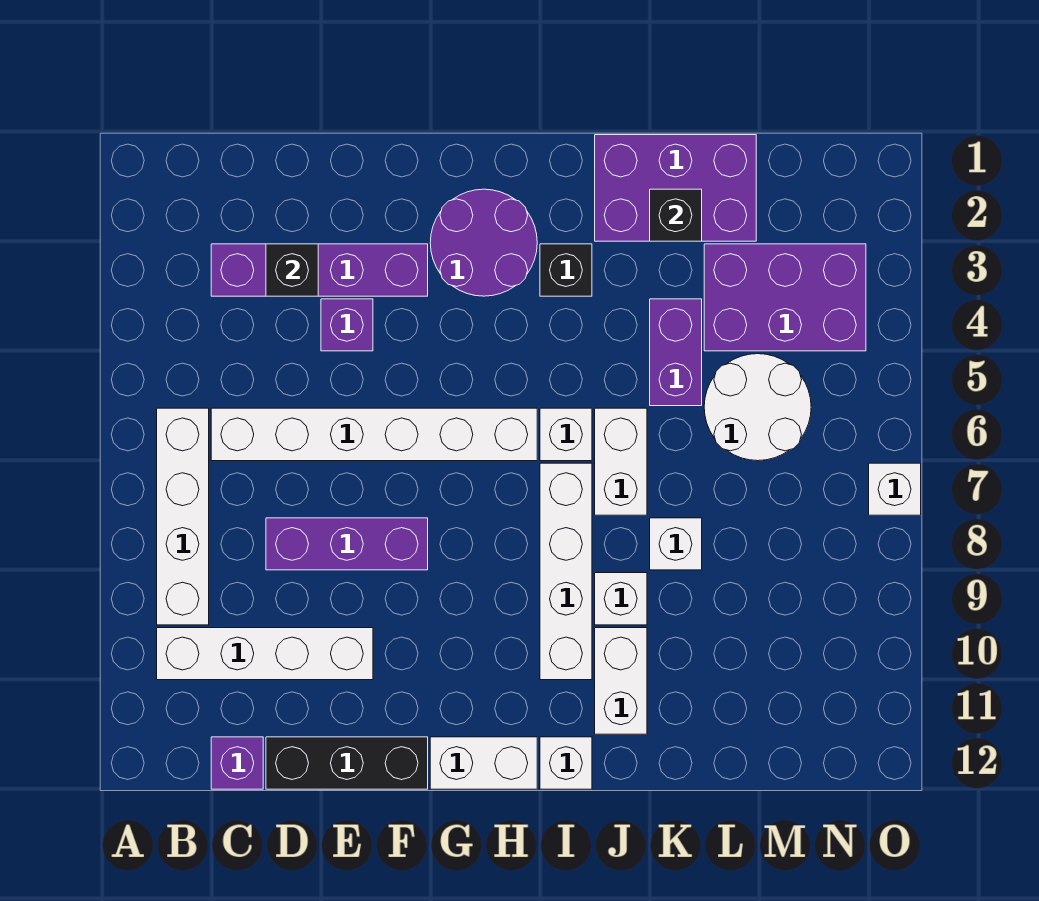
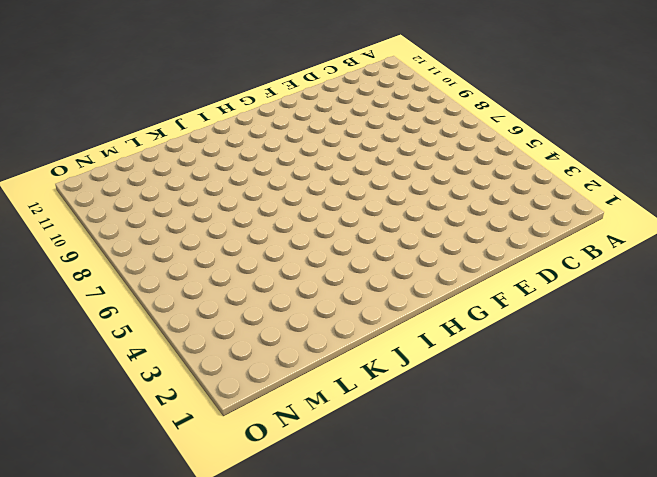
none -> white 1x4 brick [157,408,209,625]
none -> white 1x4 brick [157,628,373,680]
none -> purple 1x4 brick [211,244,428,296]

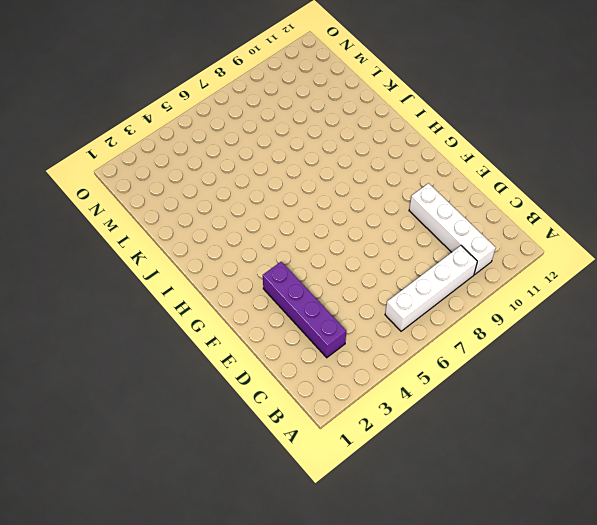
none -> white 1x6 brick [211,408,537,461]
none -> purple 1x1 brick [211,737,263,789]
none -> purple 1x3 brick [266,518,428,570]

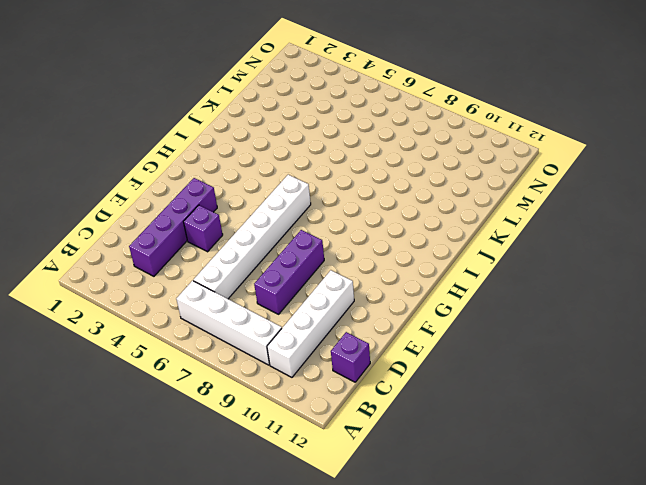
none -> black 1x3 brick [266,737,428,789]
none -> purple 2x2 round brick [430,189,537,296]
none -> white 1x2 brick [430,737,537,789]

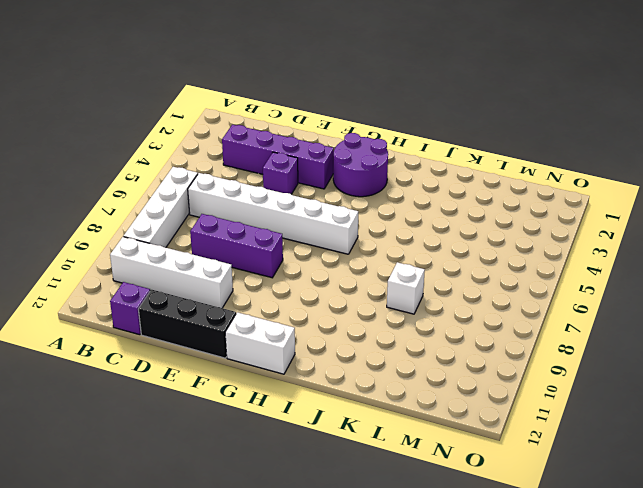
none -> black 1x1 brick [540,244,592,296]
none -> white 1x1 brick [540,408,592,461]
none -> white 1x4 brick [540,463,592,680]

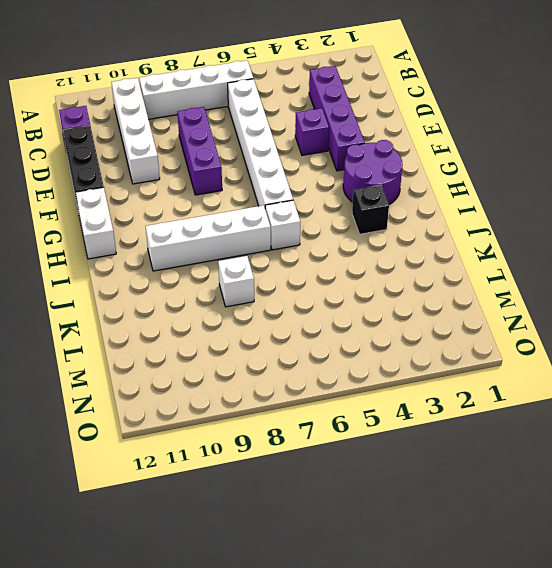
none -> white 1x1 brick [540,737,592,789]
none -> purple 2x3 brick [595,135,756,241]
none -> white 1x2 brick [595,408,647,515]

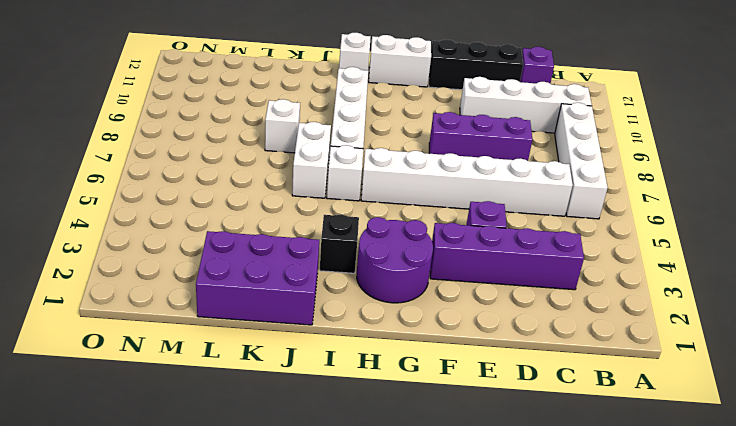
none -> white 1x1 brick [595,573,647,625]
none -> white 1x2 brick [595,628,647,734]
none -> purple 1x2 brick [650,299,702,406]

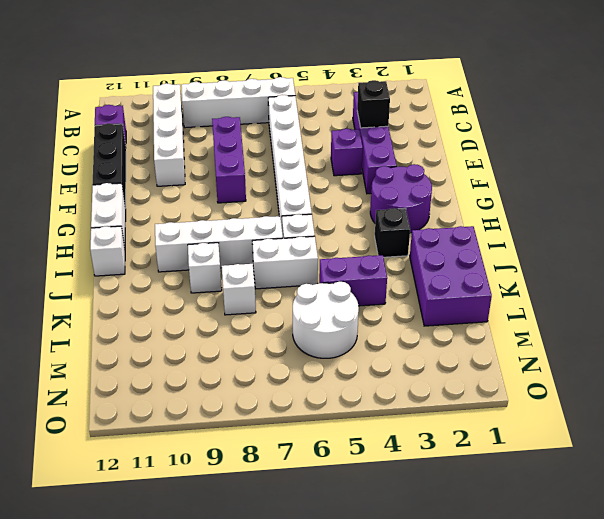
none -> white 1x2 brick [595,628,647,734]
none -> purple 2x3 brick [704,244,866,351]
none -> white 1x1 brick [869,463,921,515]

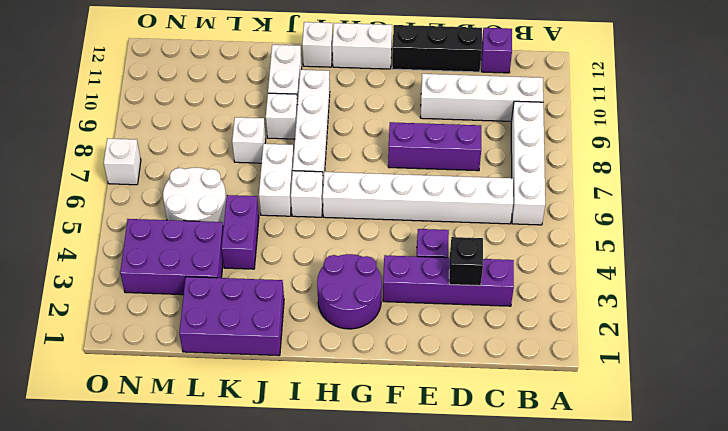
none -> black 1x1 brick [540,244,592,296]
none -> black 1x1 brick [650,189,702,241]

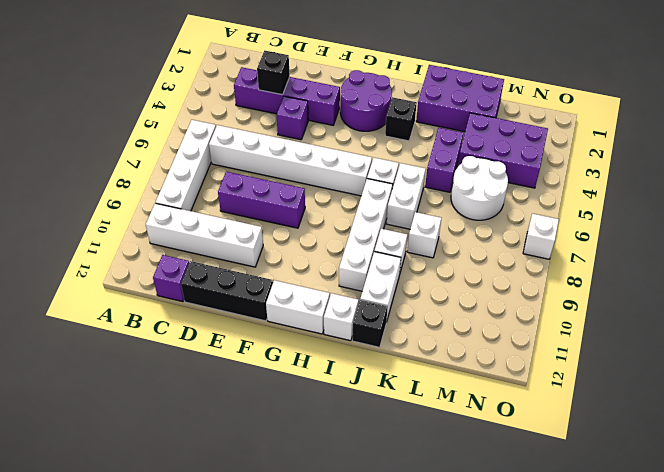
black 1x1 brick [352,300,388,347] -> black 1x1 brick moved to [650,189,702,241]

